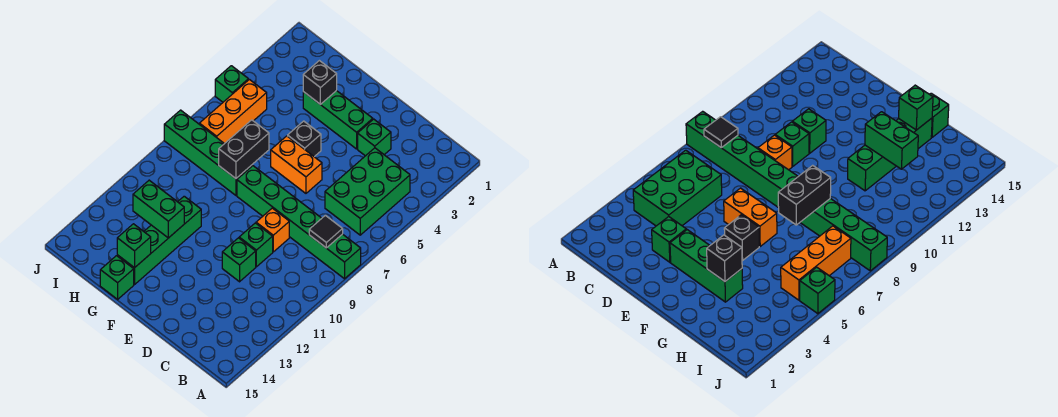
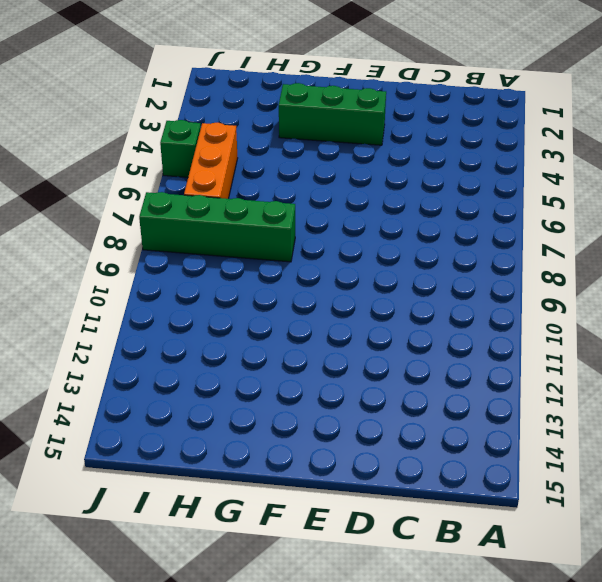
none -> green 1x6 brick [237,166,361,279]
none -> green 2x3 brick [325,148,410,235]
none -> green 1x1 brick [358,119,391,156]

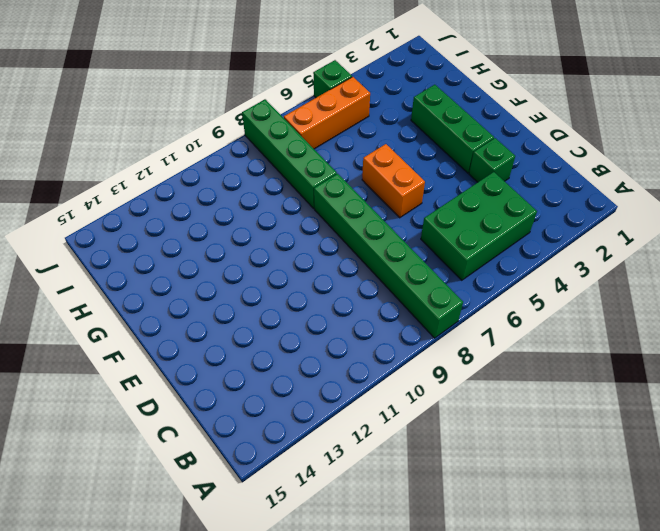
none -> orange 1x1 brick [256,208,289,252]
none -> green 1x1 brick [239,223,273,267]
none -> green 1x1 brick [222,238,256,282]

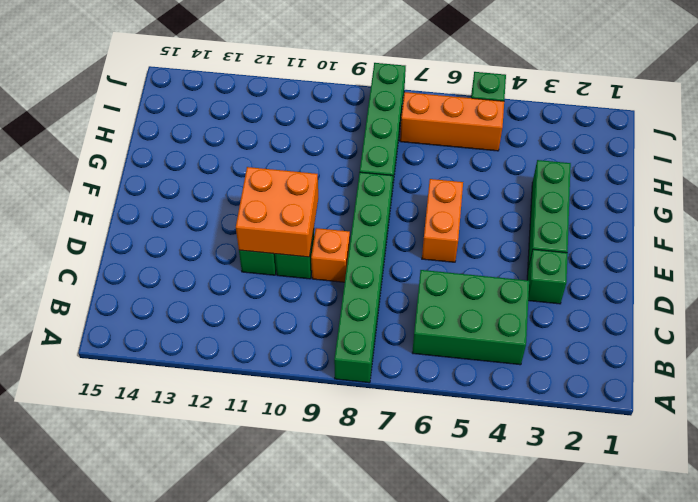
orange 2x2 brick [236,167,318,257] -> none
none -> black 1x1 brick [288,121,321,157]
none -> green 1x4 brick [117,196,201,285]
none -> green 1x1 brick [100,256,134,299]

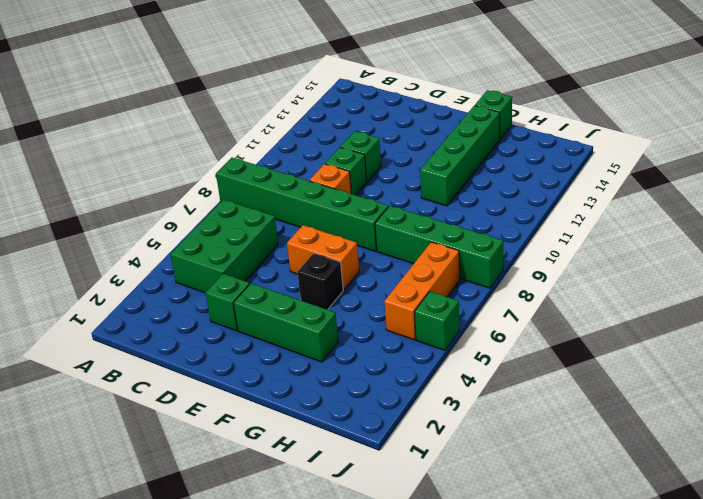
none -> black 1x1 tile [309,215,343,248]
none -> black 1x1 brick [303,61,337,105]
none -> black 1x2 brick [219,120,269,178]

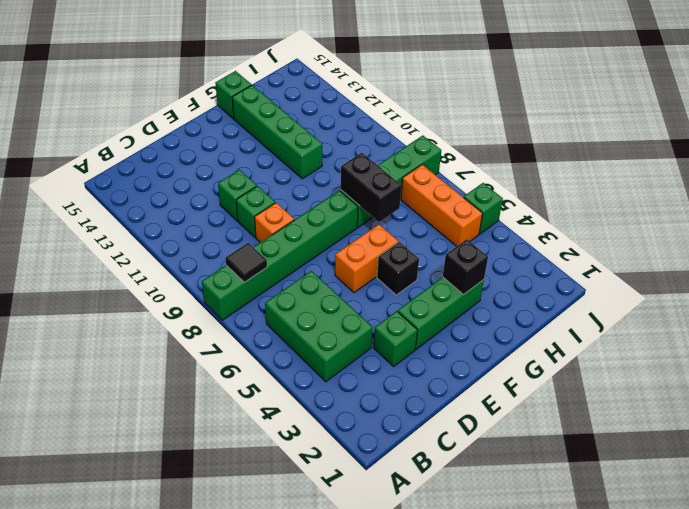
none -> green 1x2 brick [133,180,184,238]
none -> green 1x1 brick [117,224,151,268]

